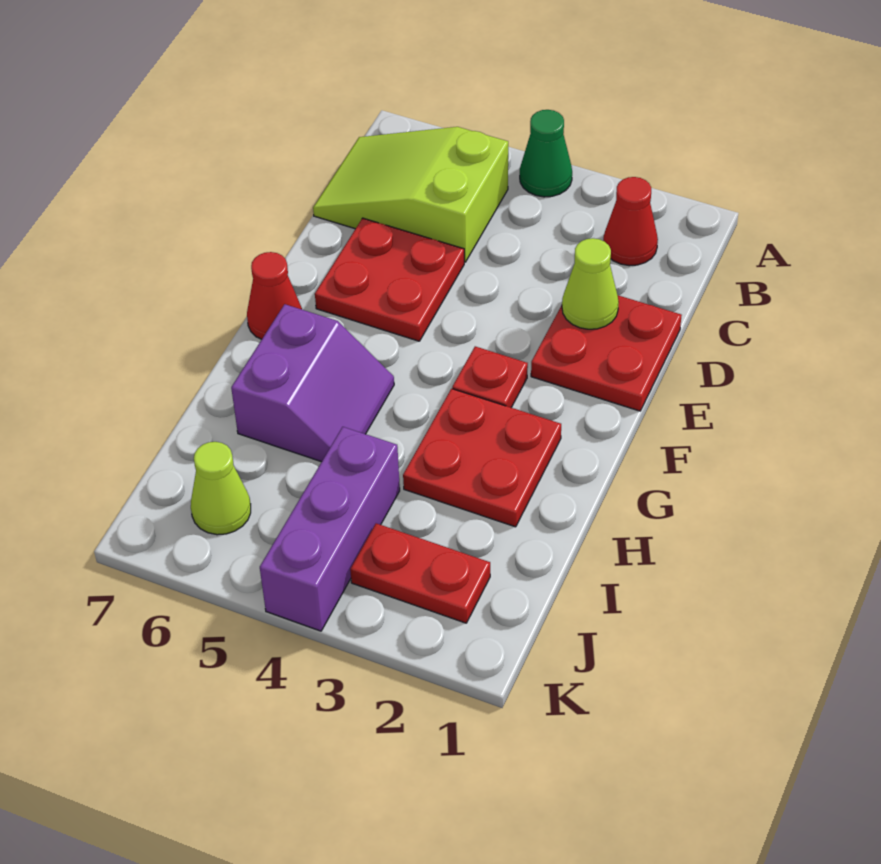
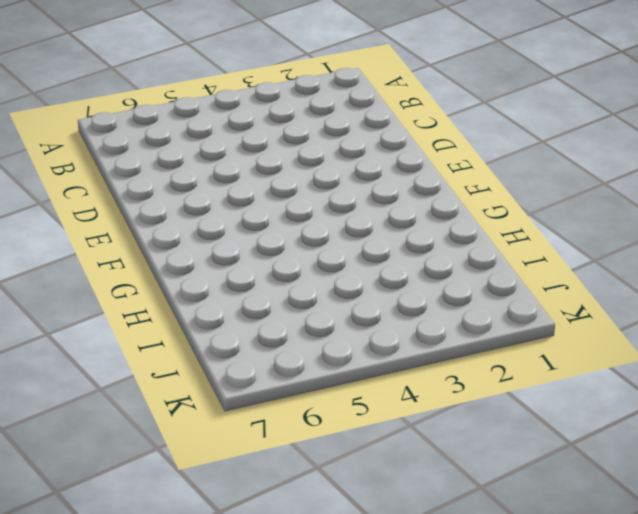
none -> green 1x1 cone [520,110,572,197]
none -> red 1x1 cone [603,177,658,266]
none -> lime 2x3 slope [313,127,508,262]

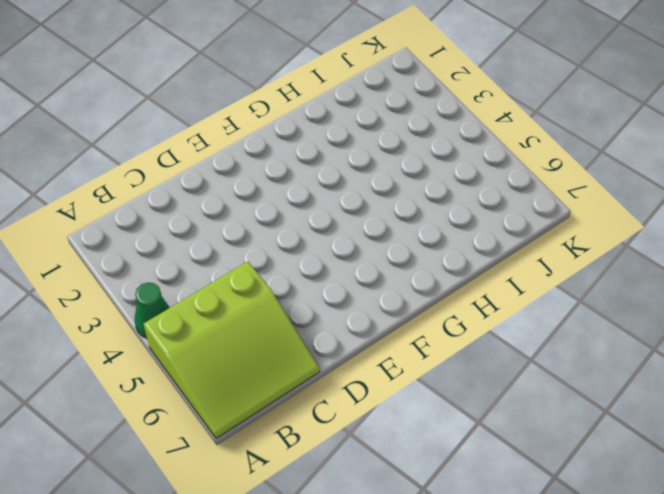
lime 3x3 slope [144,262,320,439] -> lime 2x3 slope [313,127,508,262]
none -> red 1x1 cone [603,177,658,266]
none -> red 2x2 plate [531,295,682,411]
none -> red 2x2 plate [315,218,464,341]

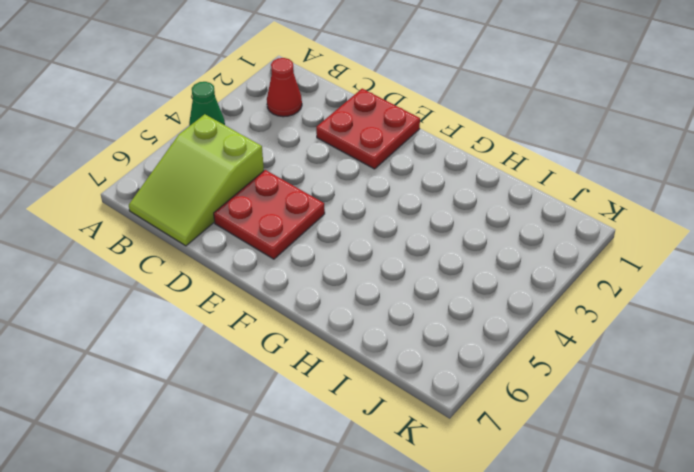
none -> red 1x1 plate [452,346,528,407]
none -> red 1x1 cone [247,252,302,339]
none -> red 2x2 plate [403,389,561,527]

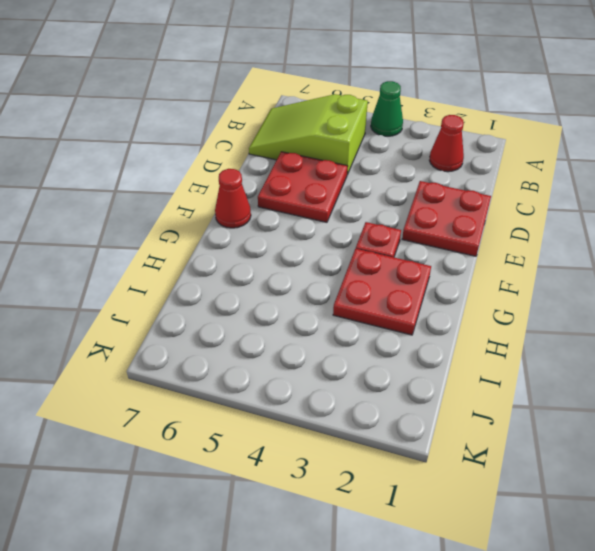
none -> purple 2x2 slope [231,304,394,462]
none -> purple 1x3 brick [260,427,400,631]
none -> red 1x2 plate [350,523,490,623]

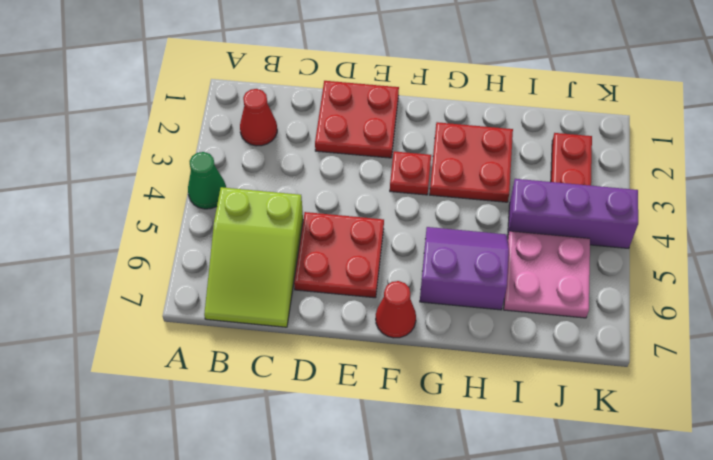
pink 2x2 plate [504,231,590,318] -> lime 1x1 cone [191,442,251,535]
none -> lime 1x1 cone [562,238,619,329]

